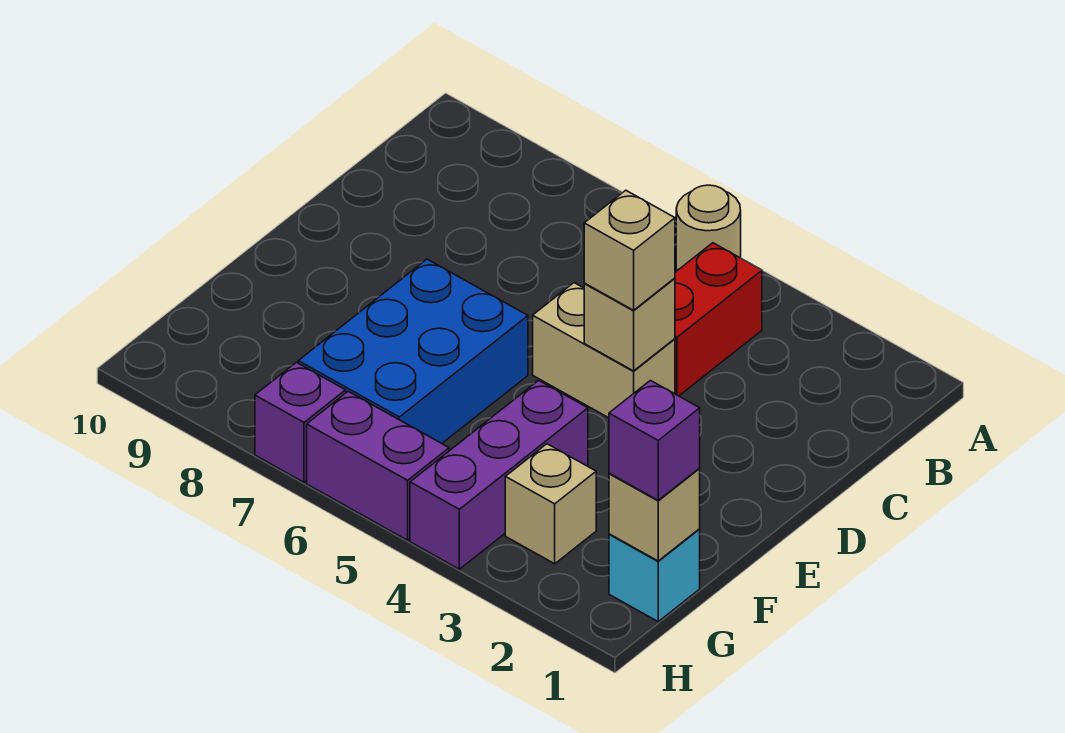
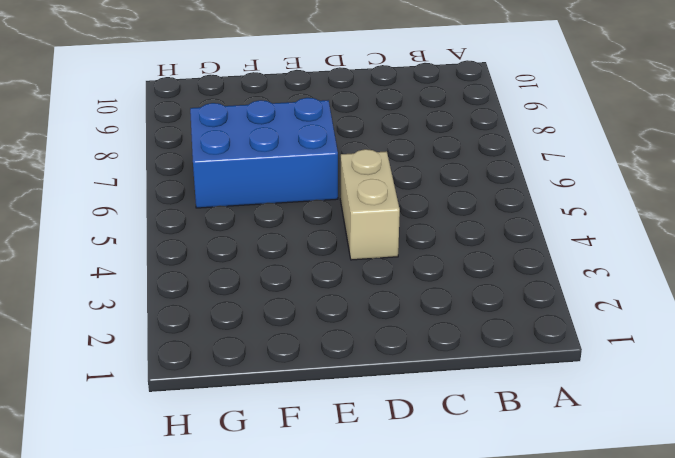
none -> tan 1x1 round brick [676,185,741,271]
none -> red 1x2 brick [675,243,762,396]
none -> purple 1x3 brick [410,380,588,569]

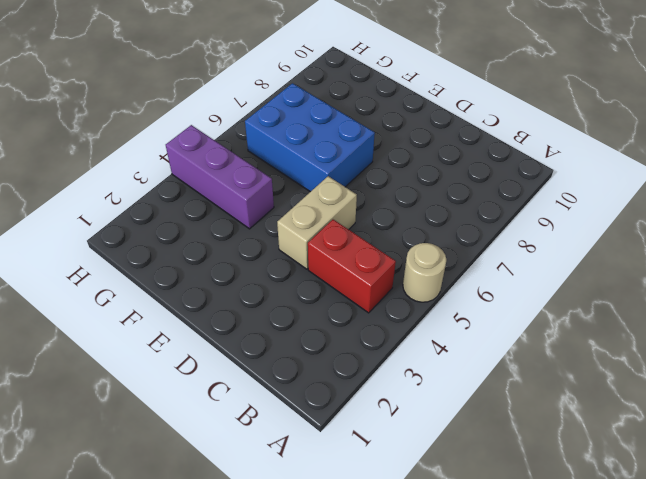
none -> cyan 1x1 brick [609,529,700,621]
none -> tan 1x1 brick [505,444,596,564]
none -> purple 1x2 brick [307,391,449,540]

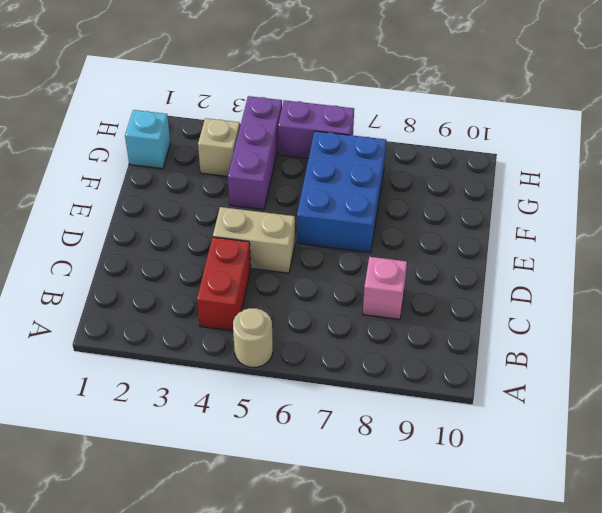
pink 1x1 brick [363,257,407,319] -> none
none -> purple 1x1 brick [255,362,346,482]
none -> tan 1x1 brick [584,278,675,371]
none -> tan 1x1 brick [609,469,700,561]

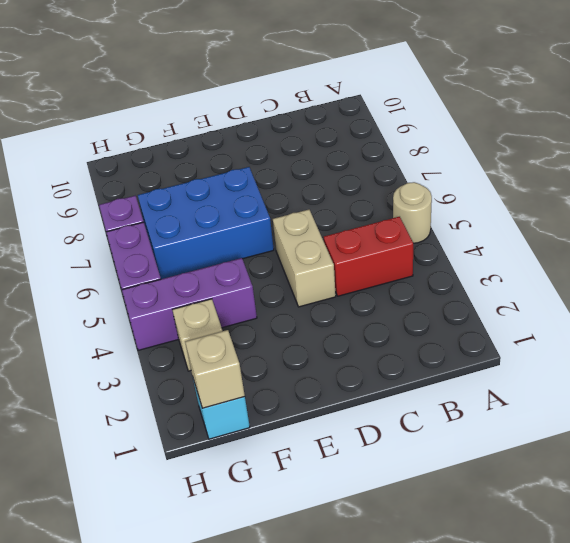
none -> tan 1x1 brick [584,278,675,371]
none -> tan 1x1 brick [584,190,675,310]
none -> purple 1x1 brick [609,381,700,500]

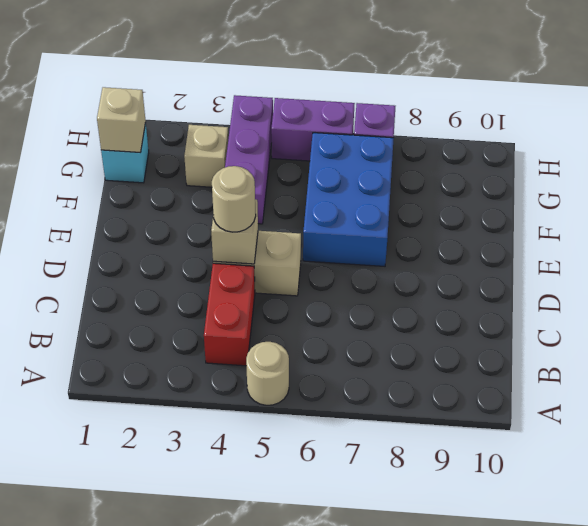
tan 1x1 round brick [212,166,256,232] -> tan 1x1 brick [584,190,675,310]
none -> purple 1x1 brick [609,381,700,500]

